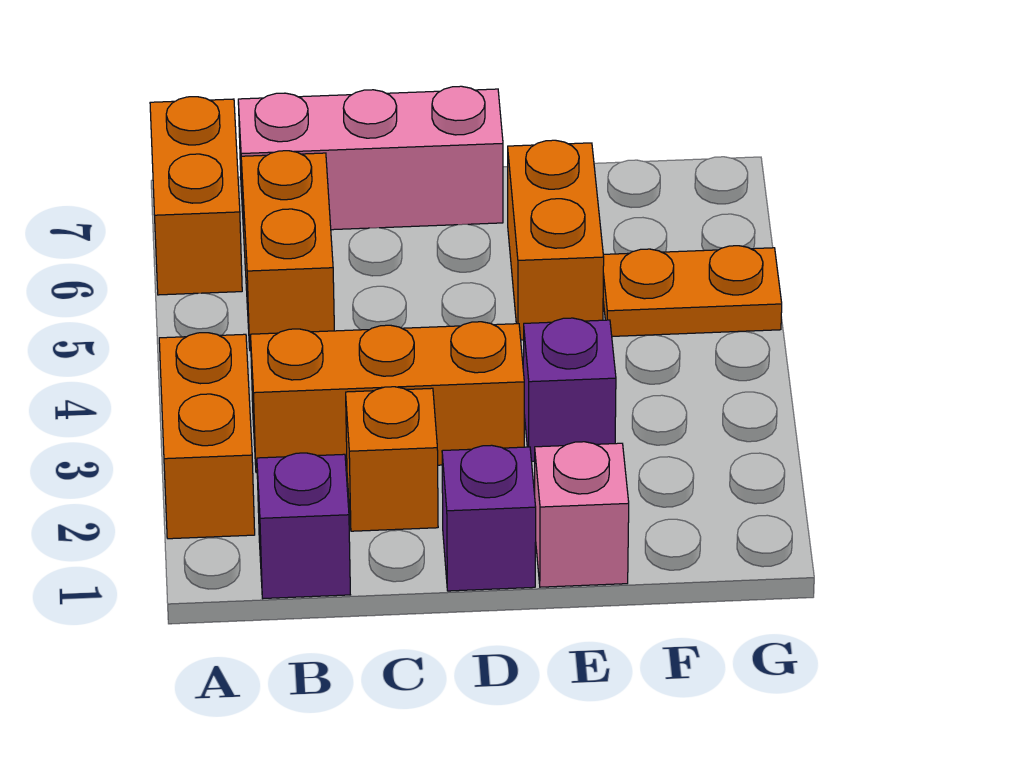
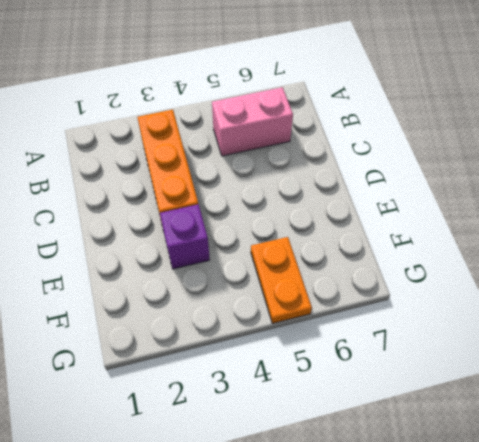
pink 1x2 brick [212,87,293,156] -> orange 1x2 brick [241,151,334,351]
none -> orange 1x2 brick [159,333,255,539]
none -> orange 1x2 brick [150,97,242,295]
none -> purple 1x1 brick [257,453,350,598]

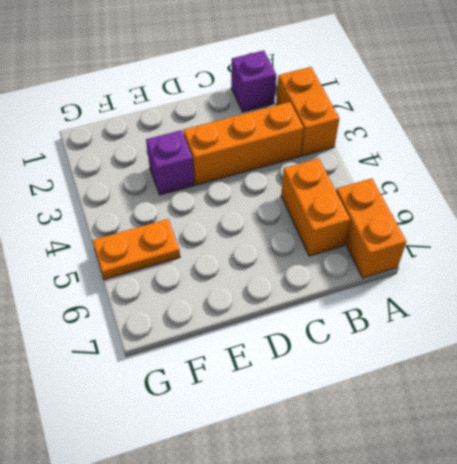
none -> pink 1x3 brick [238,86,503,232]
none -> orange 1x1 brick [346,387,438,531]
none -> purple 1x1 brick [442,445,536,591]

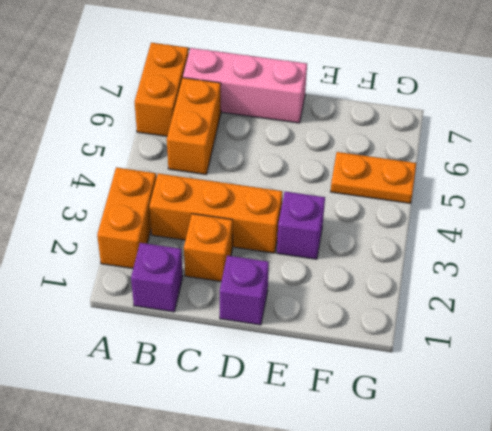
none -> pink 1x1 brick [535,442,629,587]
none -> orange 1x2 brick [508,140,604,340]

